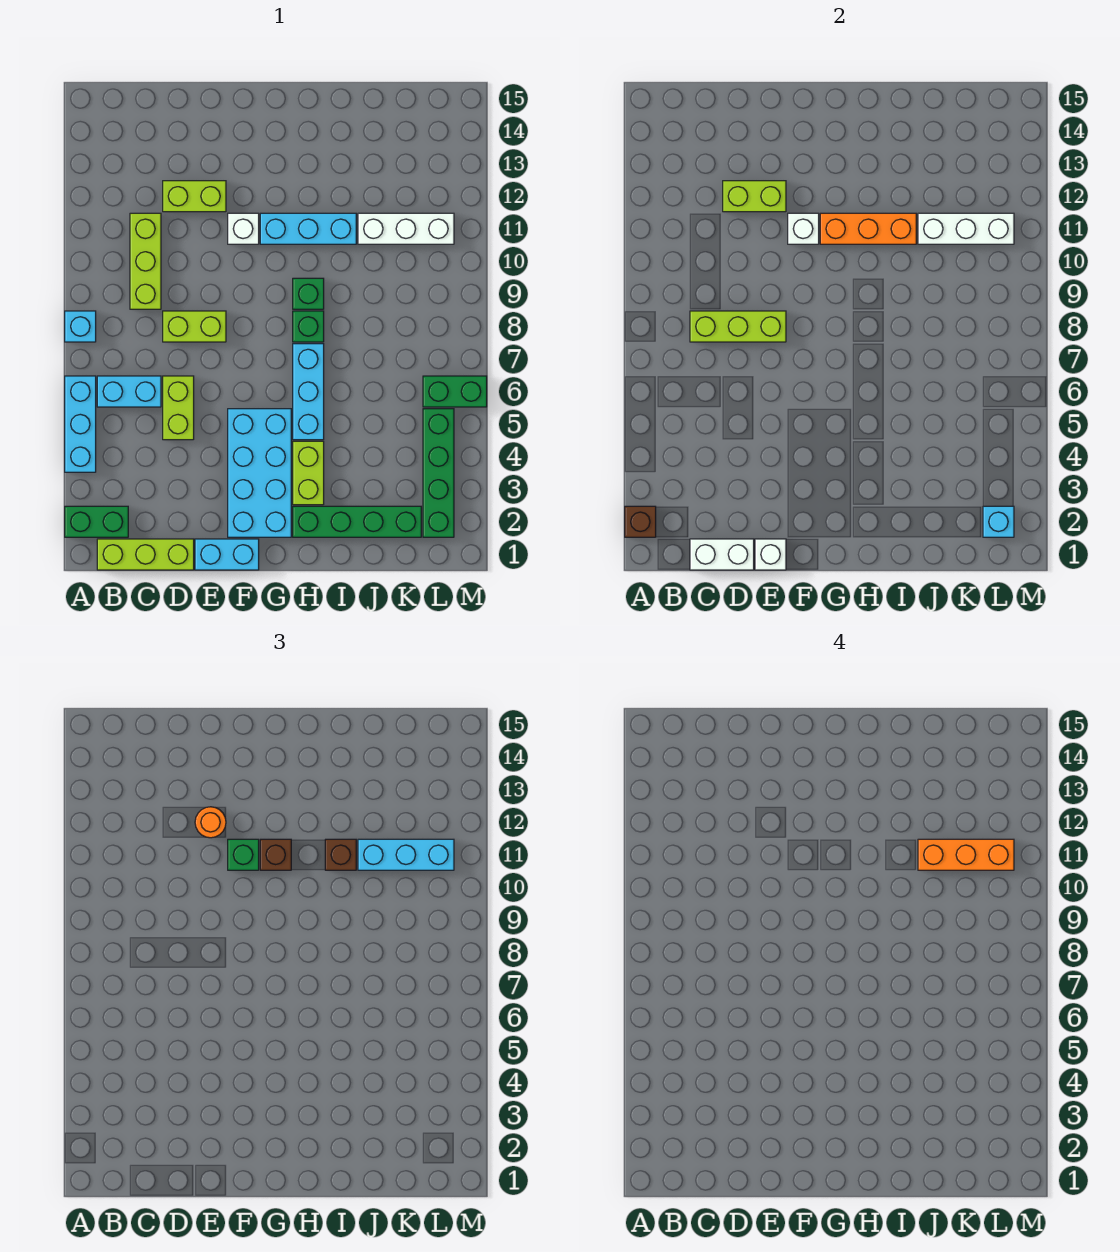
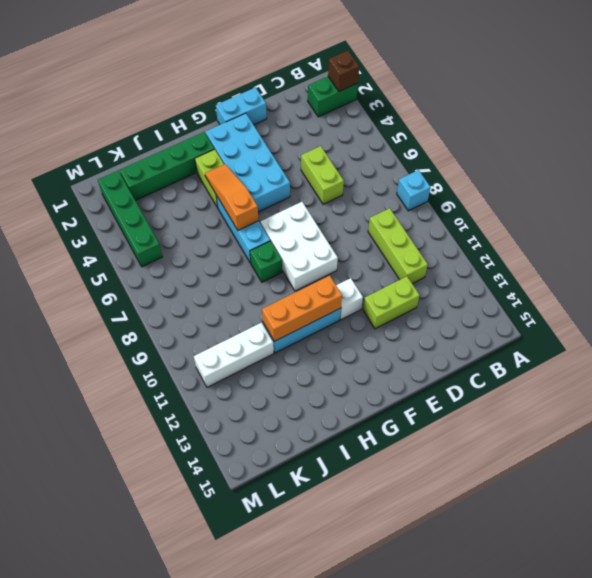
white 2x3 brick [260,202,338,291] -> none
orange 1x3 slope [205,164,259,230] -> none
none -> cyan 1x3 brick [65,376,96,472]
none -> lime 1x3 brick [97,539,194,570]
none -> cyan 1x2 brick [97,376,161,407]
none -> lime 1x2 brick [163,311,226,342]

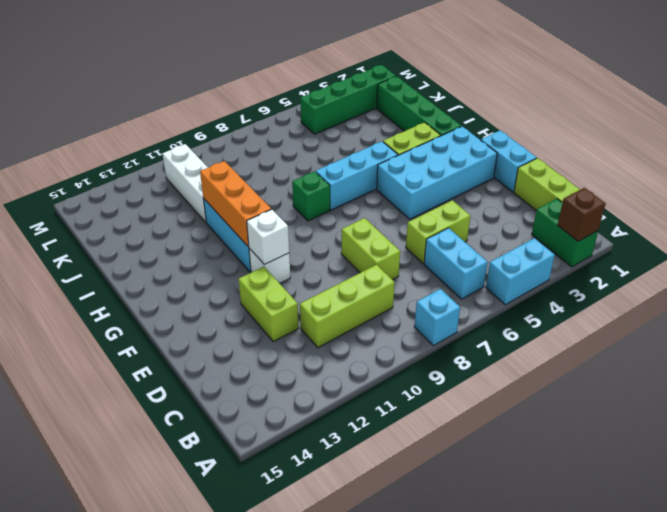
cyan 1x2 brick [486,238,555,305] -> cyan 1x3 brick [65,376,96,472]
none -> green 1x1 brick [293,278,324,309]
none -> green 1x2 brick [423,376,487,407]
none -> white 1x2 brick [690,539,754,570]
none -> lime 1x3 brick [690,311,786,342]

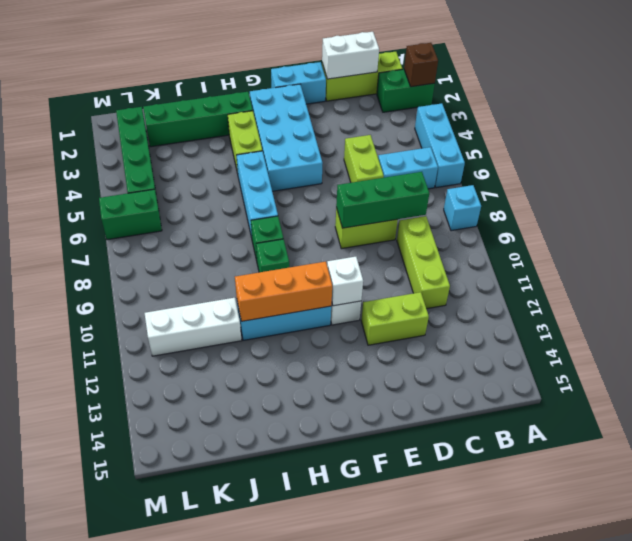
green 1x3 brick [336,172,429,228] -> lime 1x3 brick [690,311,786,342]
none -> lime 1x2 brick [723,181,786,212]
none -> white 1x1 brick [755,539,786,570]
none -> white 1x3 brick [918,213,1014,244]
none -> cyan 1x1 brick [983,506,1014,537]

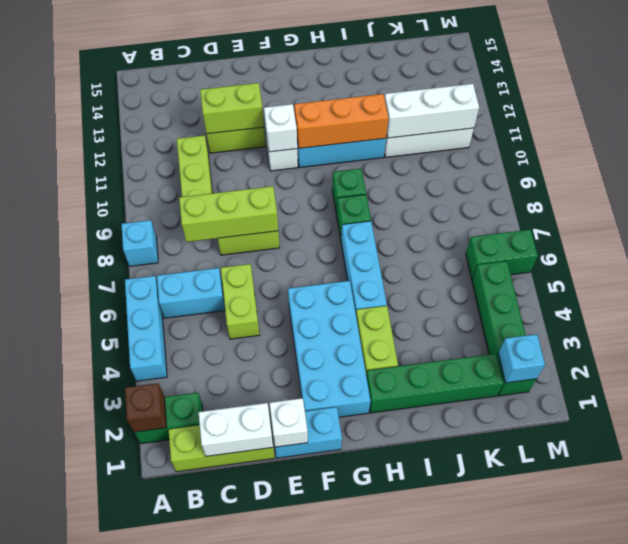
none -> orange 1x1 round brick [195,807,226,838]
none -> green 1x1 brick [228,839,259,870]
none -> brown 1x1 brick [260,839,291,870]
none -> brown 1x1 brick [325,839,356,870]

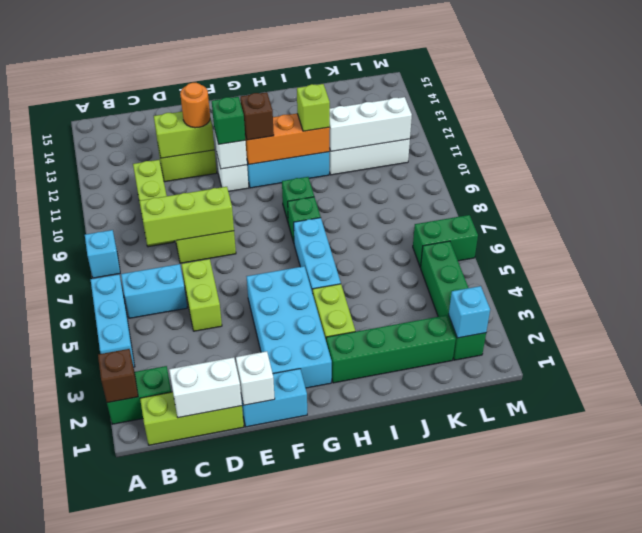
lime 1x1 brick [297,84,330,131] -> brown 1x1 brick [325,839,356,870]
none -> cyan 1x3 brick [358,839,454,870]
none -> orange 1x3 brick [918,839,1014,870]

